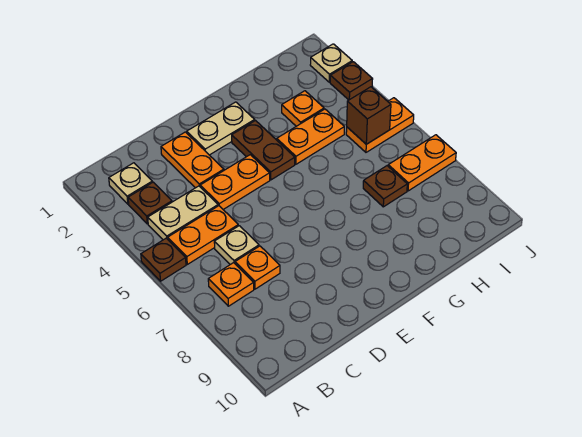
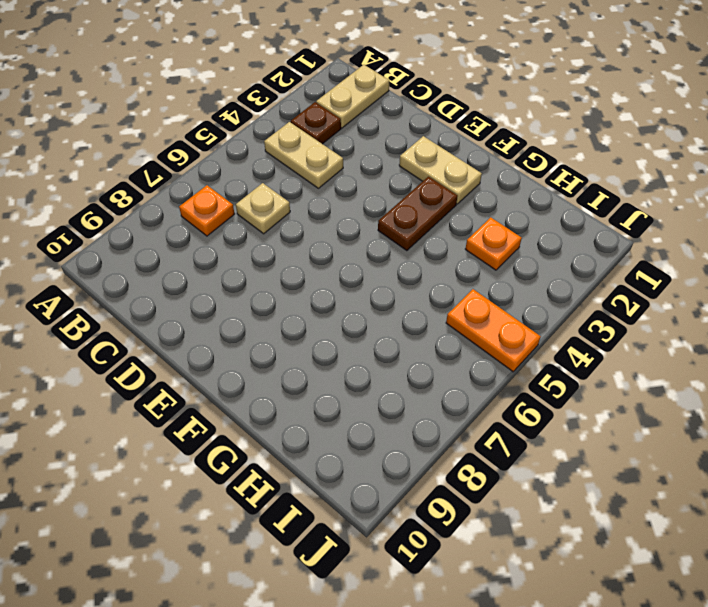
tan 1x2 plate [316,65,389,128] -> tan 1x1 plate [109,163,152,204]
none -> brown 1x1 plate [141,238,186,281]
none -> orange 1x2 plate [168,206,238,264]
none -> orange 1x1 plate [235,246,280,289]

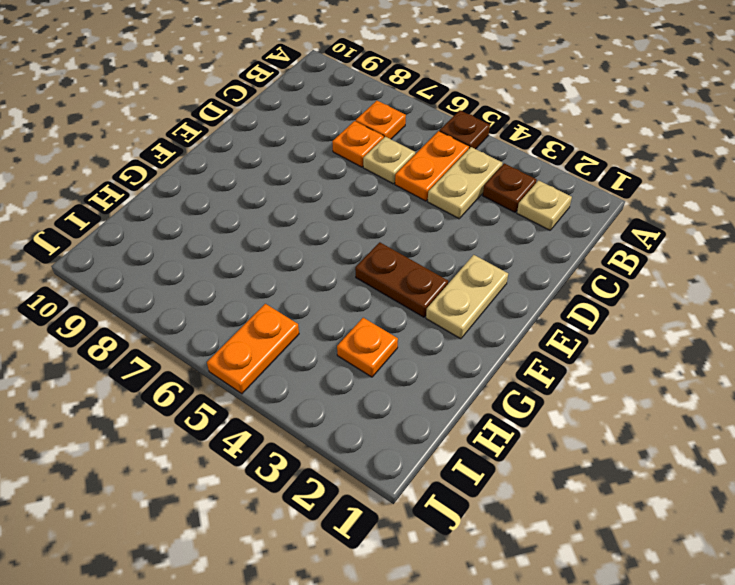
none -> orange 1x2 plate [161,132,224,188]
none -> orange 1x2 plate [200,155,270,209]
none -> orange 1x2 plate [277,109,344,164]

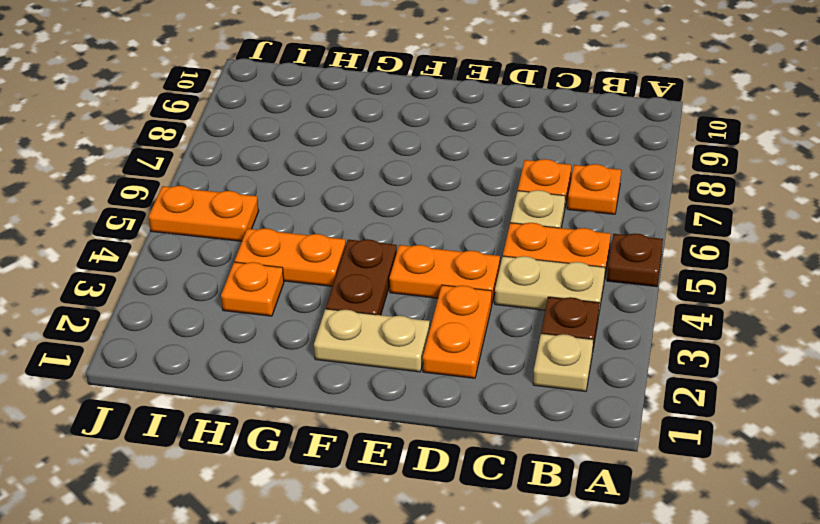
none -> brown 1x1 plate [363,166,407,207]
none -> orange 1x2 plate [388,135,456,191]
none -> tan 1x1 plate [310,44,352,82]

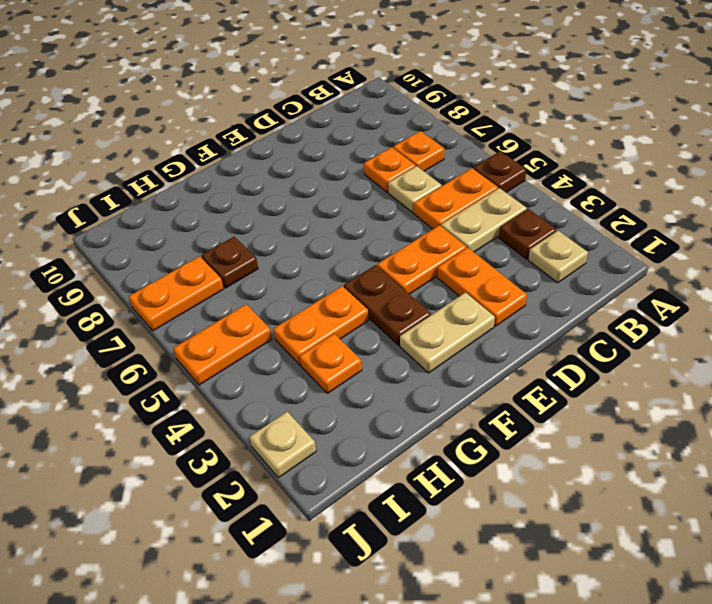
none -> brown 1x1 plate [330,62,373,100]
none -> brown 1x1 brick [347,87,391,144]

